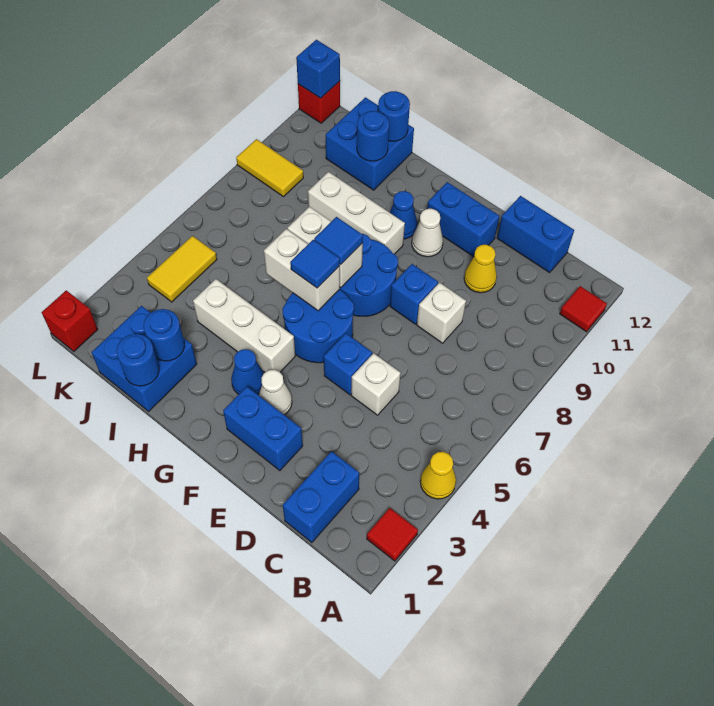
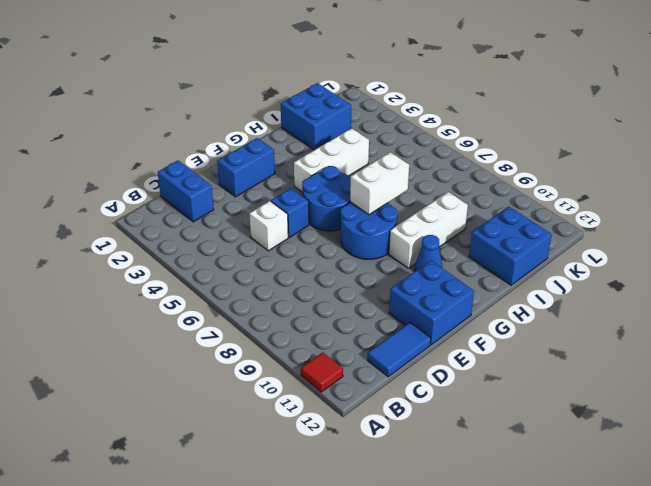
blue 1x2 tile [368,322,431,377] -> blue 1x2 brick [497,196,574,273]
blue 2x2 brick [389,261,474,345] -> blue 1x2 brick [427,182,499,257]
none -> red 1x1 tile [367,508,418,561]
none -> yellow 1x1 cone [420,452,456,499]
none -> white 1x1 brick [417,283,466,343]
none -> yellow 1x1 cone [464,245,497,293]

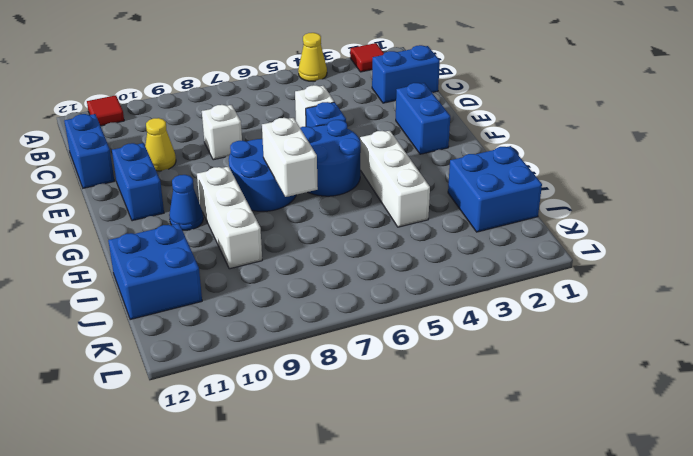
none -> blue 1x1 brick [390,264,438,324]
none -> white 1x1 cone [259,370,292,415]
none -> white 1x1 cone [412,209,443,257]
none -> blue 1x1 cone [231,349,264,394]

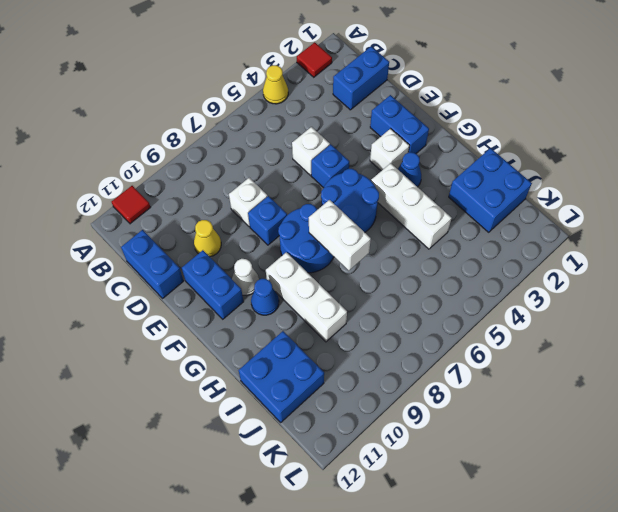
white 1x1 brick [370,129,409,171] -> white 1x1 cone [259,370,292,415]
none -> yellow 1x2 tile [147,236,217,302]
none -> yellow 1x2 tile [236,139,303,197]
none -> red 1x1 brick [42,290,98,351]
none -> red 1x1 brick [298,81,340,123]

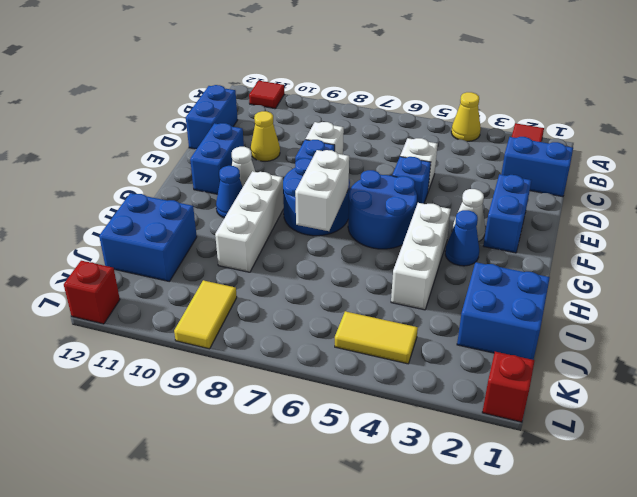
none -> white 1x2 brick [264,229,340,311]
none -> blue 1x1 round brick [117,334,159,386]
none -> blue 1x1 round brick [144,309,185,361]
none -> blue 1x1 round brick [357,111,389,161]

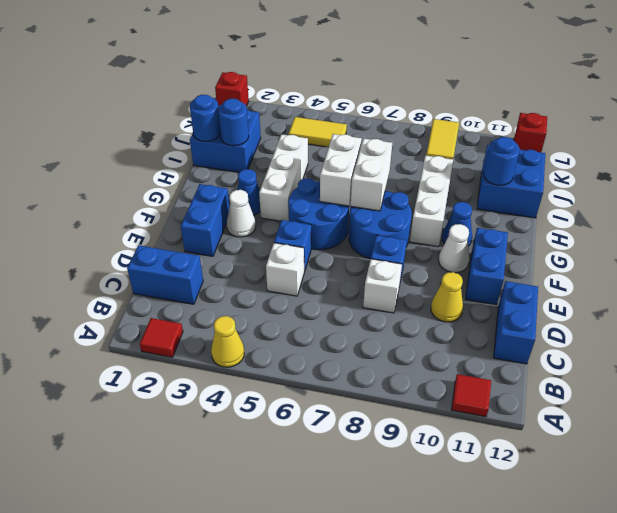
none -> blue 1x1 round brick [378,91,410,141]
none -> blue 1x1 brick [296,40,340,98]
none -> blue 1x1 tile [290,240,340,288]
none -> blue 1x1 tile [314,217,363,264]

